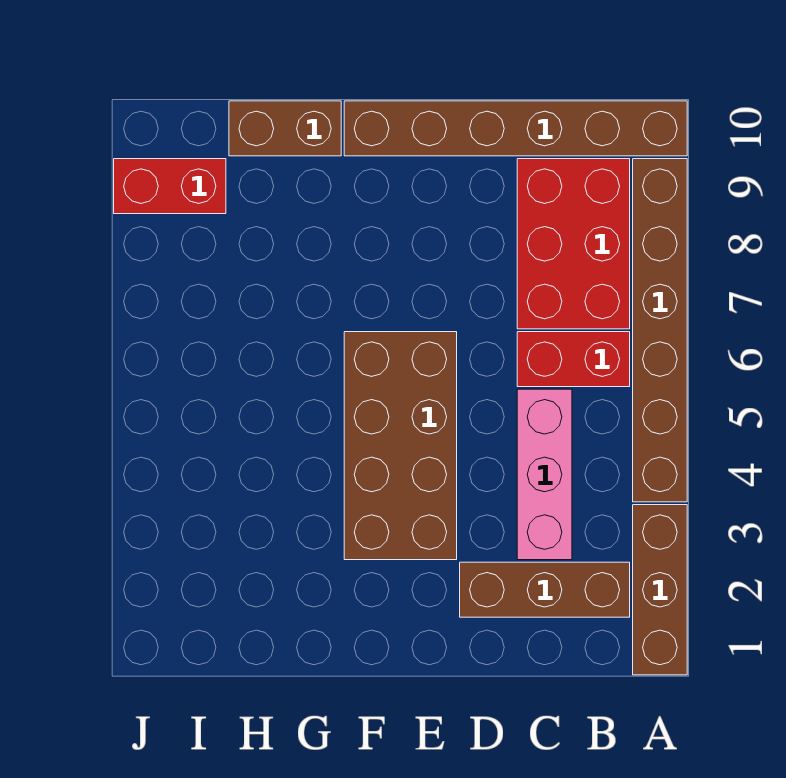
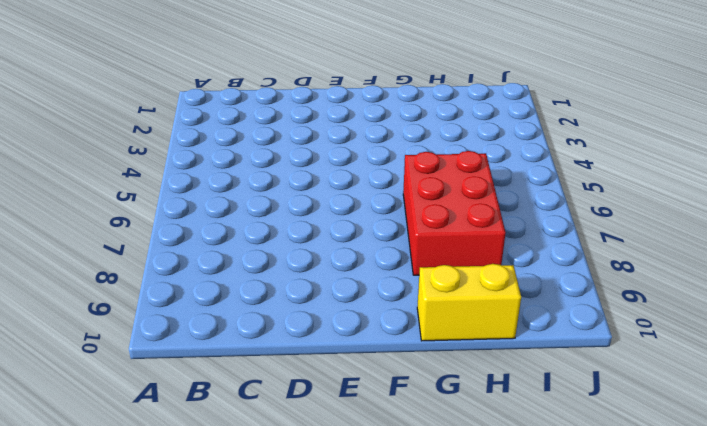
red 2x3 brick [403,151,505,275] -> red 2x3 brick moved to [517,159,630,329]
yellow 1x2 brick [417,264,521,341] -> brown 1x2 brick [229,101,341,156]
none -> brown 1x3 brick [633,505,687,675]
none -> brown 1x6 brick [633,159,687,502]

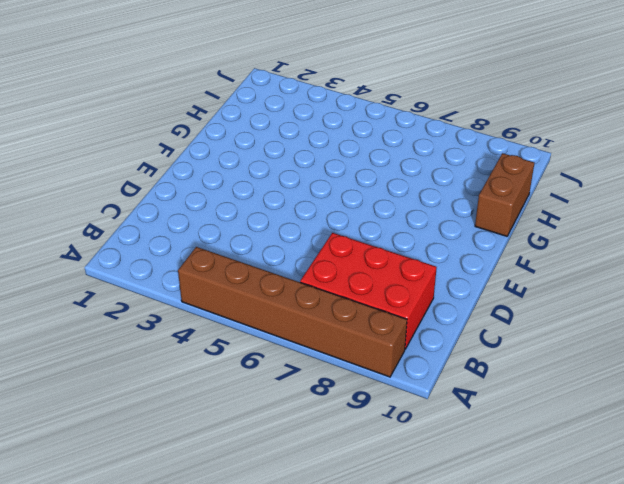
none -> brown 1x3 brick [633,505,687,675]
none -> brown 1x6 brick [344,101,687,156]

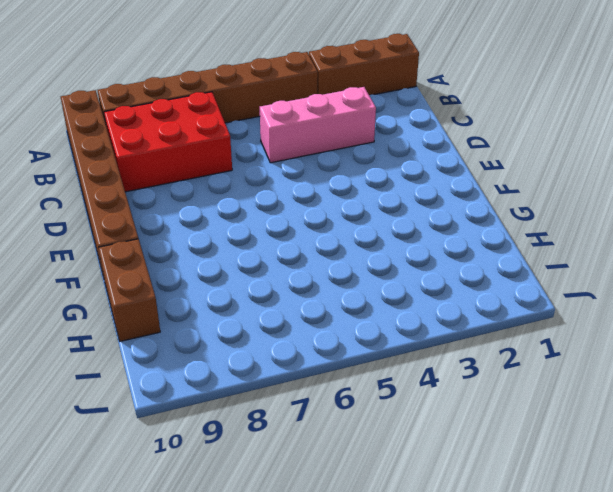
none -> brown 1x3 brick [460,562,630,617]
none -> red 1x2 brick [517,332,630,387]

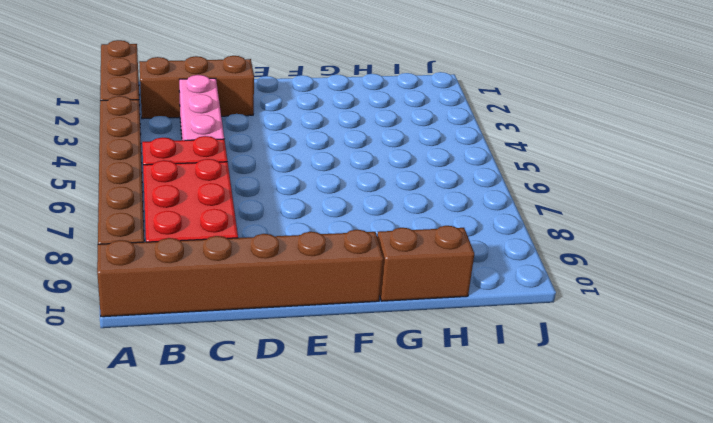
none -> brown 2x4 brick [344,332,457,560]
none -> red 1x2 brick [114,159,226,214]

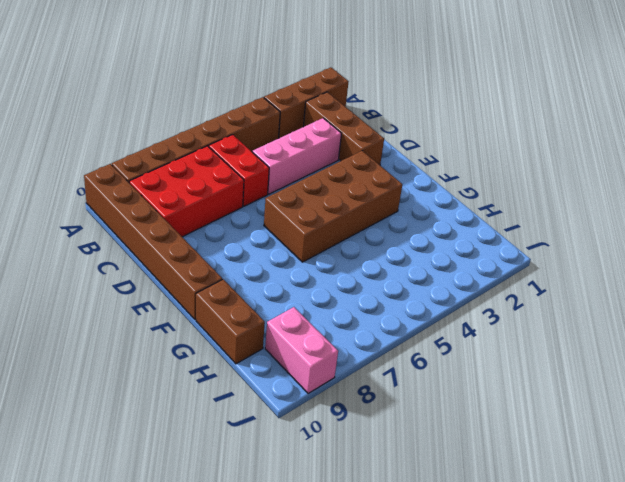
pink 1x2 brick [265,307,338,393] -> red 1x2 brick [114,159,226,214]

